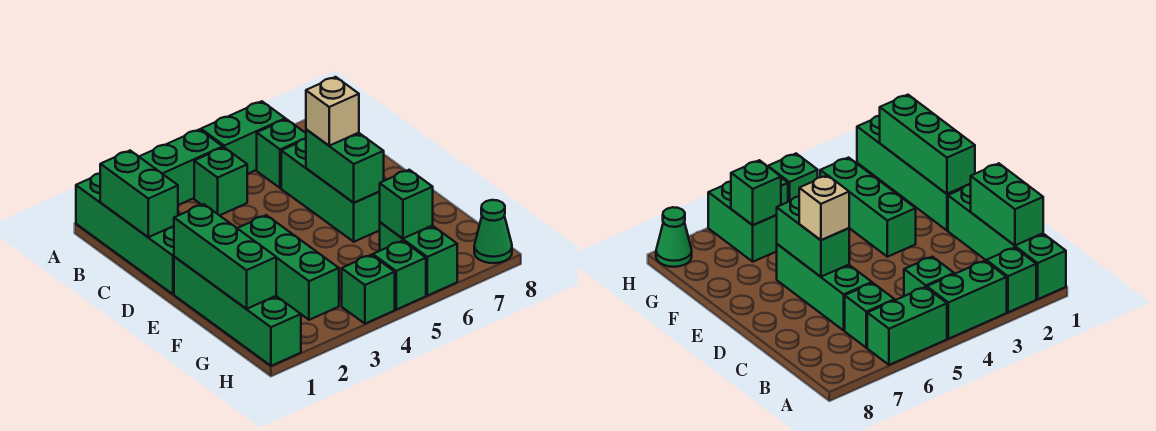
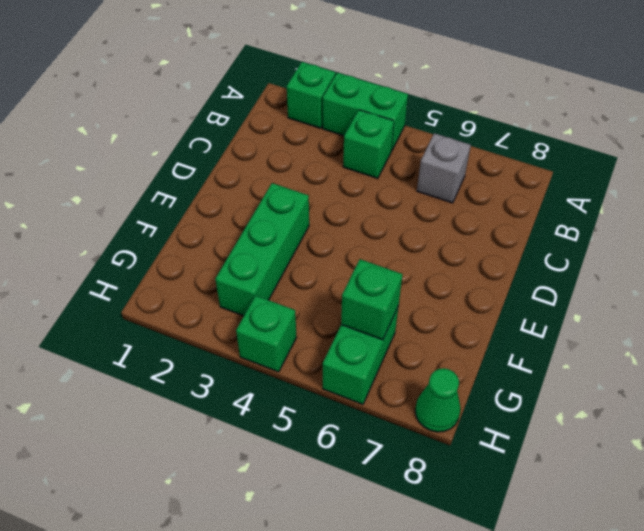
grey 1x1 brick [417,133,471,203] -> green 1x1 brick [257,119,306,188]
none -> green 1x4 brick [76,173,174,294]
none -> green 1x2 brick [201,101,285,174]
none -> green 1x3 brick [281,139,380,242]

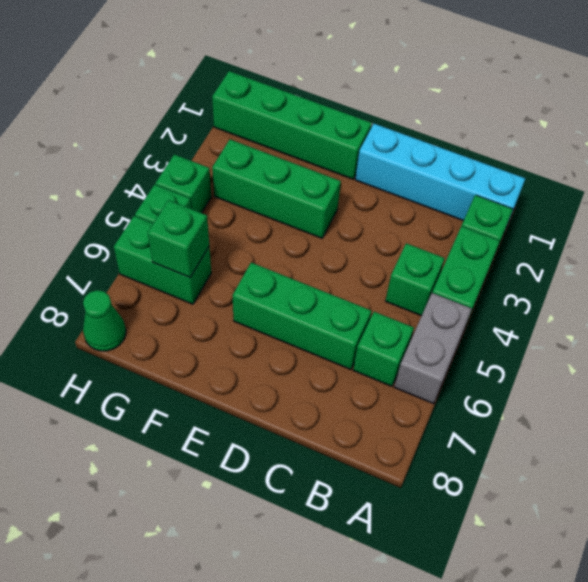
cyan 1x4 brick [355,124,526,222] -> green 1x4 brick [76,173,174,294]
grey 1x2 brick [394,293,472,404] -> green 1x2 brick [201,101,285,174]
none -> green 1x2 brick [100,151,178,237]
none -> green 1x2 brick [306,129,384,203]
none -> green 1x3 brick [174,204,276,309]

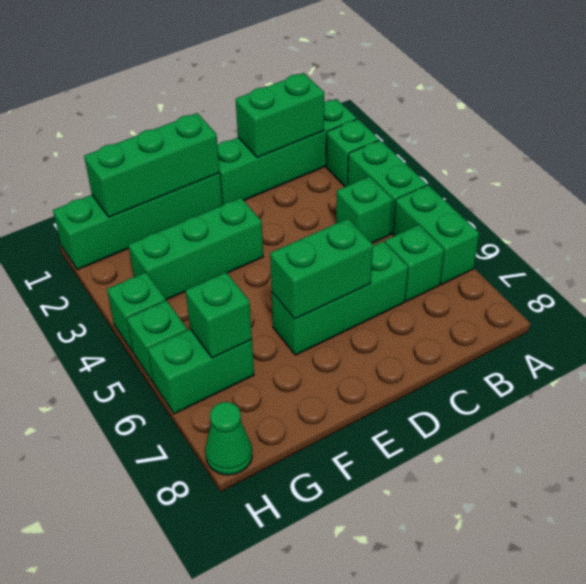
none -> tan 1x1 brick [306,77,359,146]

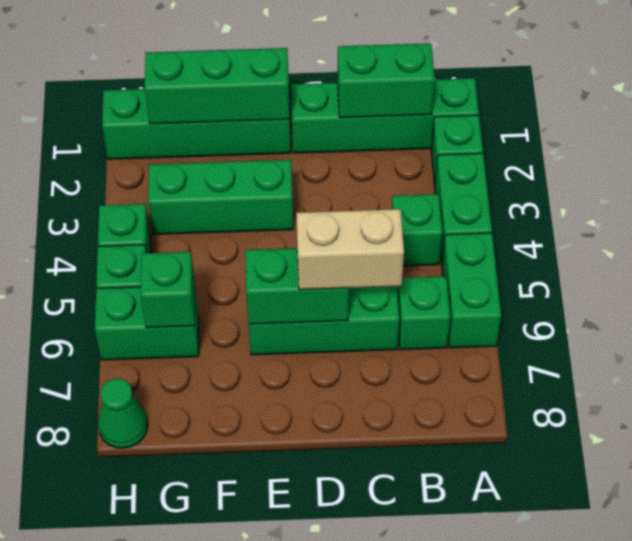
tan 1x2 brick [296,209,404,290] -> tan 1x1 brick [306,77,359,146]

